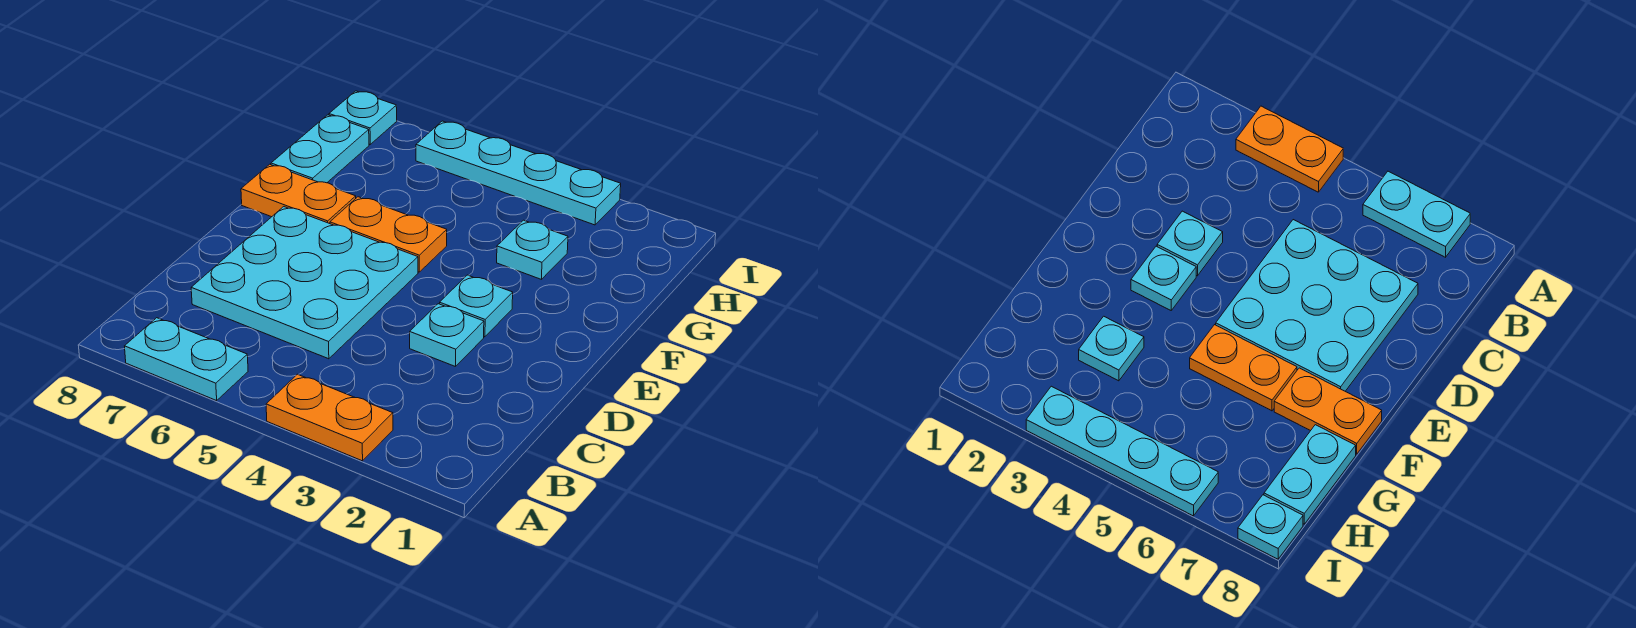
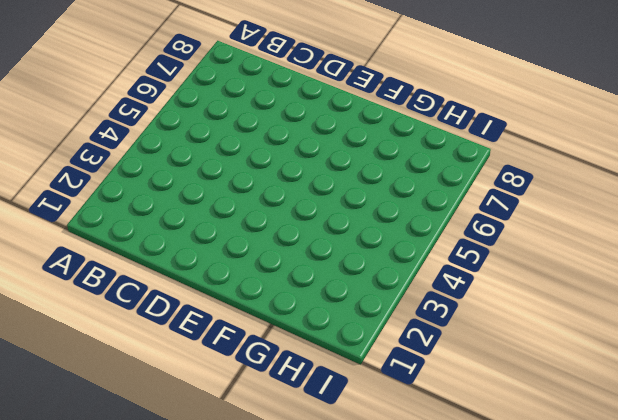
none -> orange 1x2 plate [266,374,393,461]
none -> cyan 1x2 plate [125,318,248,401]

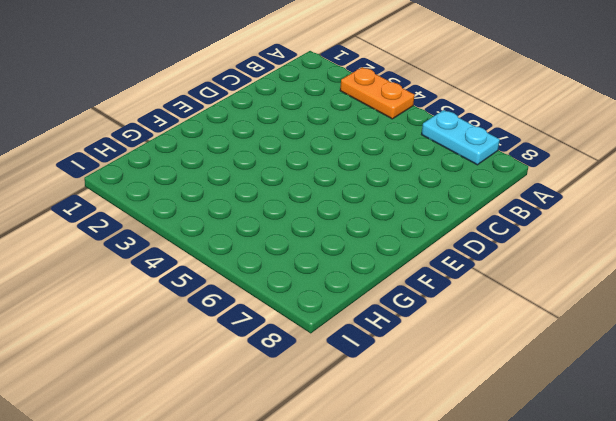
none -> cyan 3x3 plate [191,207,418,359]
none -> cyan 1x1 plate [410,304,484,367]

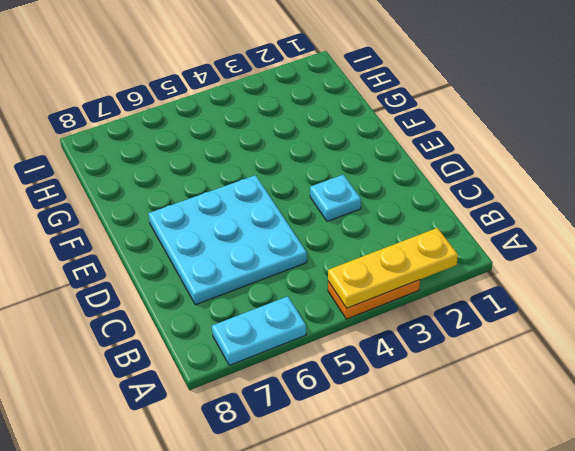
yellow 1x3 plate [328,228,458,308] -> none
none -> cyan 1x1 plate [439,275,513,337]
none -> orange 1x2 plate [330,197,447,272]

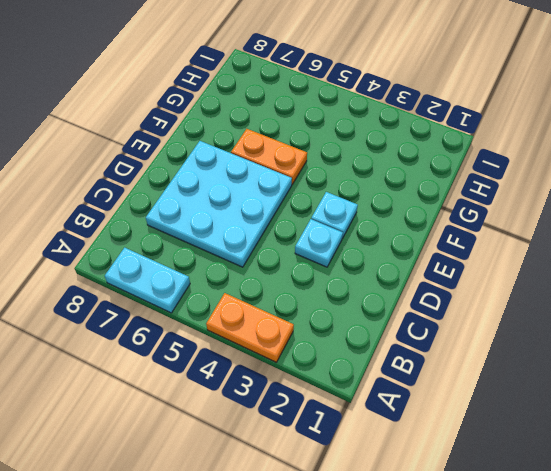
none -> orange 1x2 plate [241,164,356,224]
none -> cyan 1x1 plate [497,220,568,279]

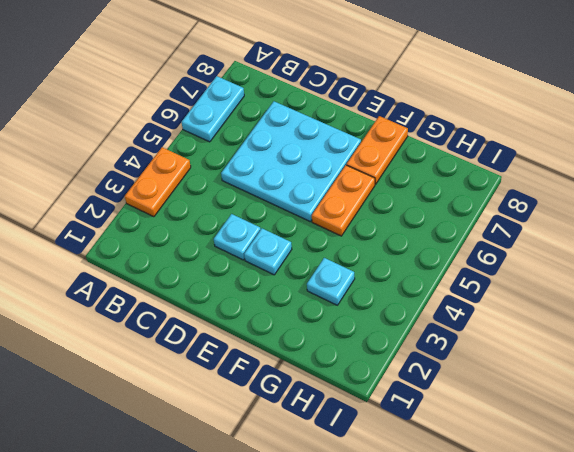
none -> cyan 1x2 plate [271,115,369,183]
none -> cyan 1x4 plate [416,121,621,225]

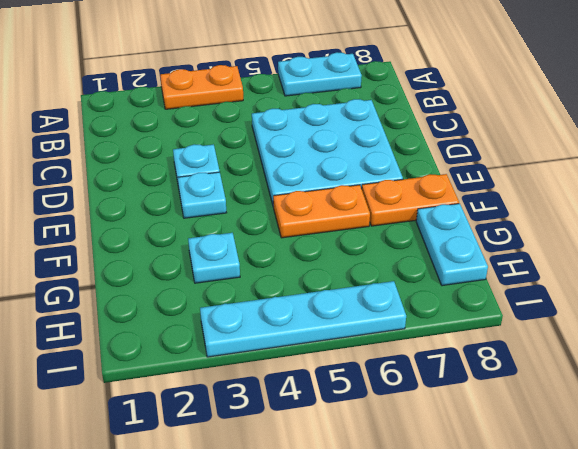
none -> cyan 1x1 plate [329,91,397,144]

